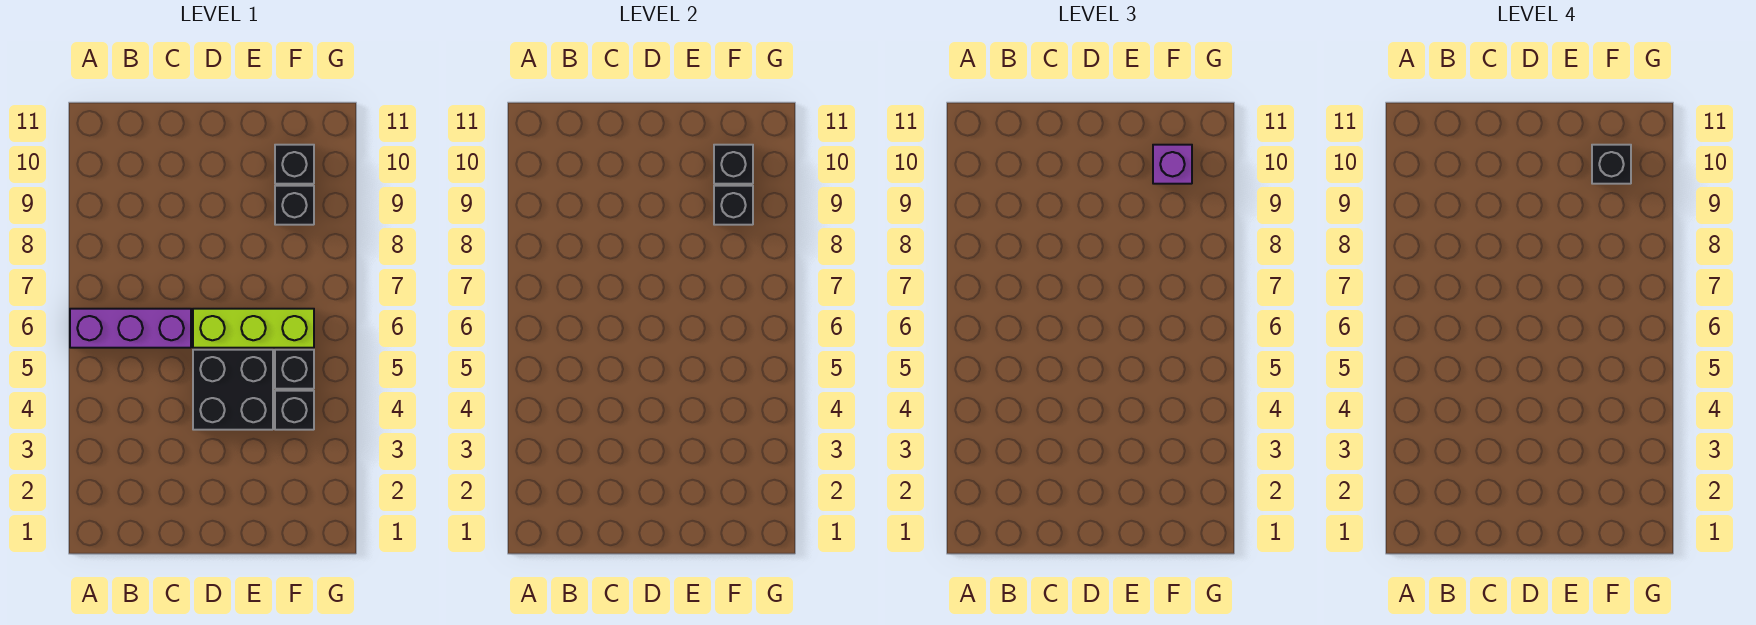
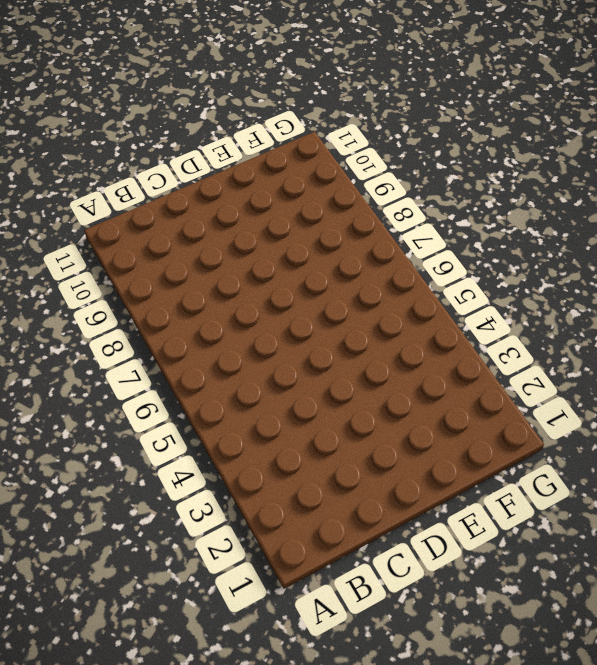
none -> purple 1x3 brick [70,309,191,348]
none -> black 2x2 brick [193,350,273,430]

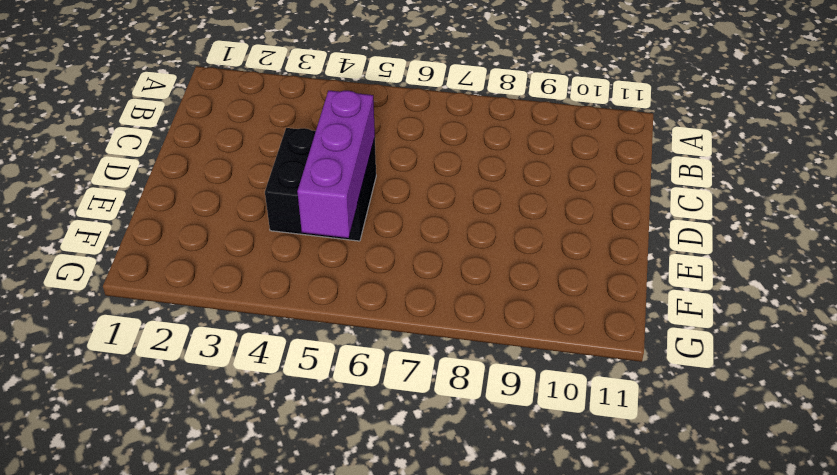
purple 1x3 brick [297,91,375,238] -> purple 1x3 brick moved to [70,309,191,348]
none -> lime 1x3 brick [193,309,314,348]
none -> black 1x1 brick [275,391,314,430]

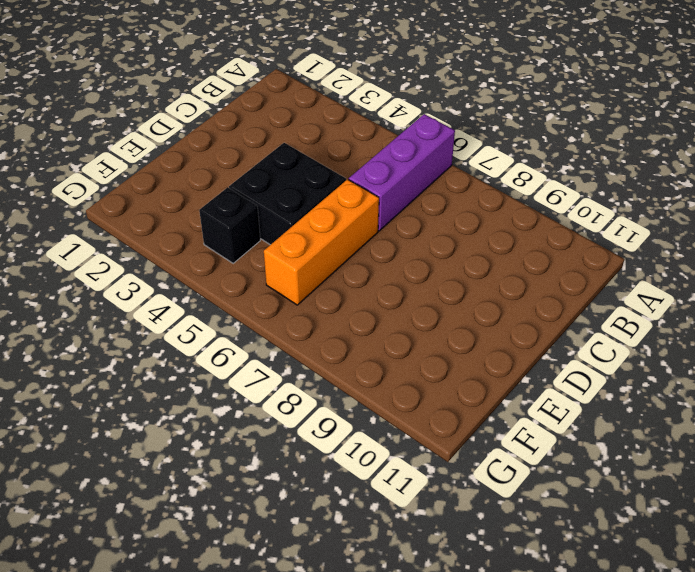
orange 1x3 brick [264,179,379,305] -> lime 1x3 brick [193,309,314,348]
none -> black 1x1 brick [275,350,314,389]
none -> black 1x1 brick [275,186,314,225]

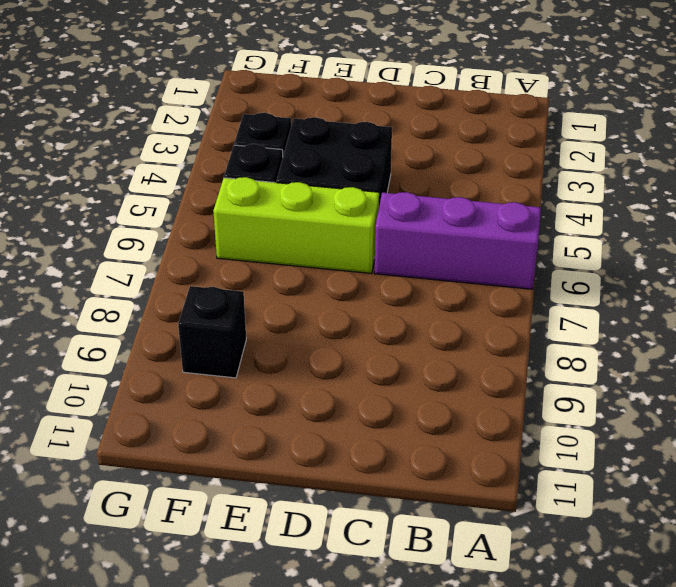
none -> black 1x1 brick [275,145,314,184]
none -> black 1x1 brick [714,186,753,225]

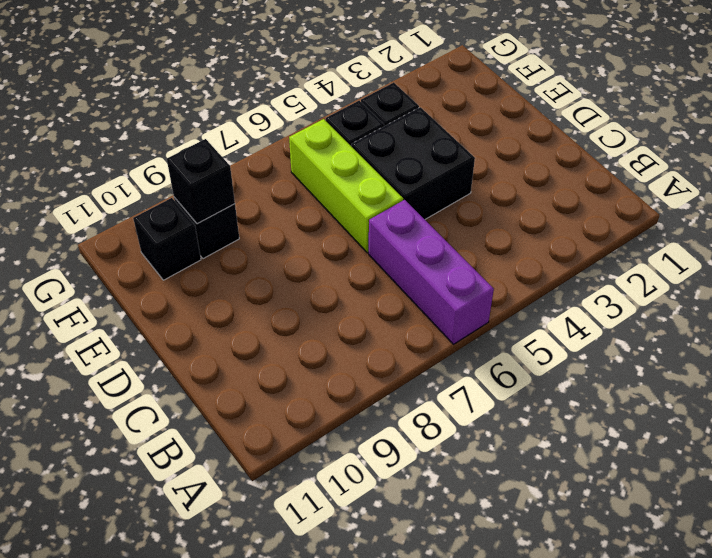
none -> black 1x1 brick [714,145,753,184]
none -> purple 1x1 brick [1153,145,1192,184]

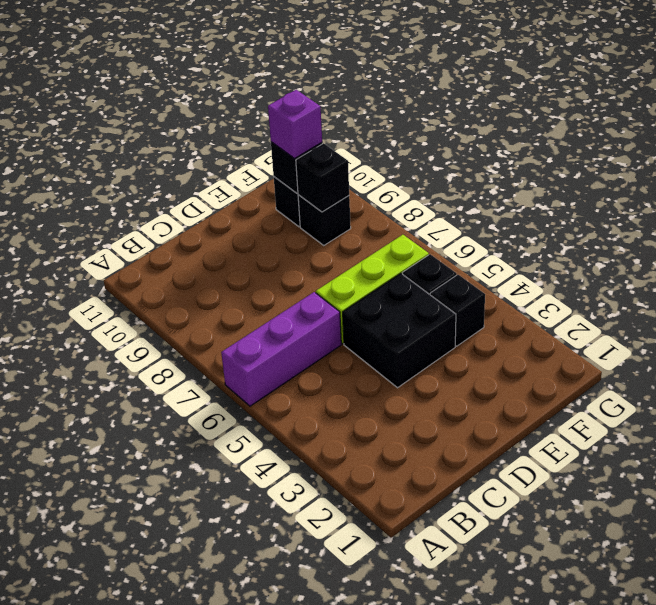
none -> black 1x1 brick [1592,145,1631,184]

